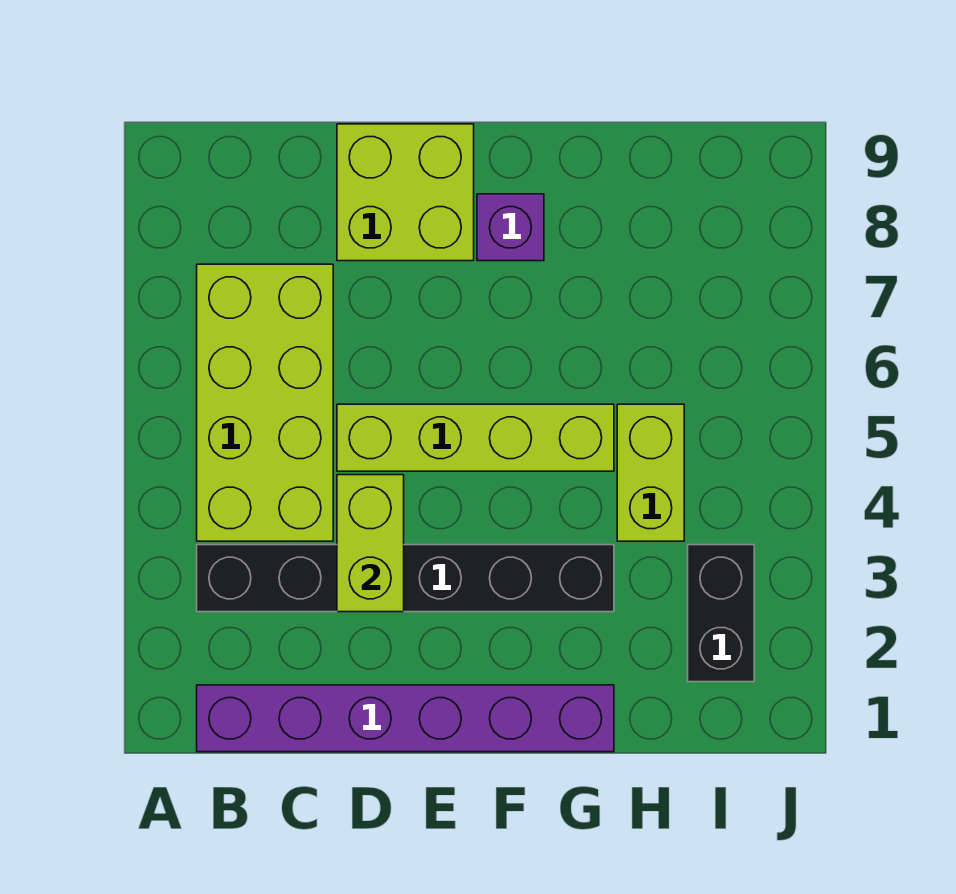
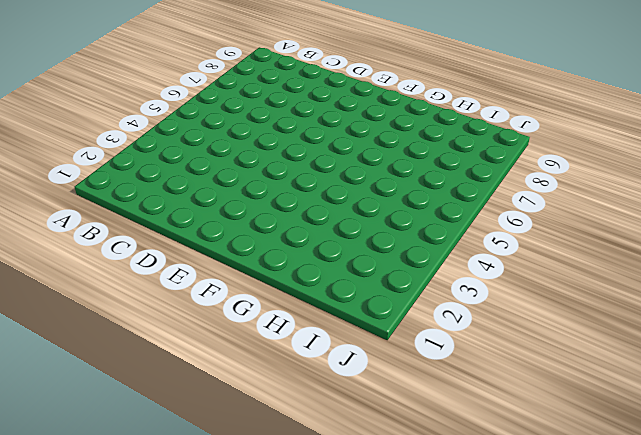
none -> purple 1x6 brick [197,685,614,752]
none -> black 1x6 brick [197,545,614,612]

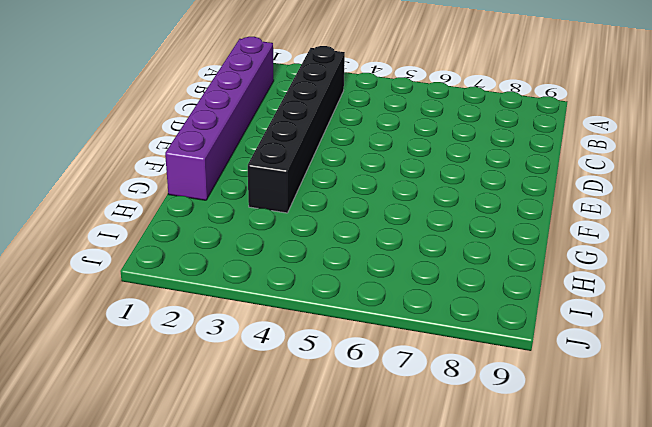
none -> lime 2x4 brick [197,264,333,541]
none -> lime 1x4 brick [337,404,614,471]

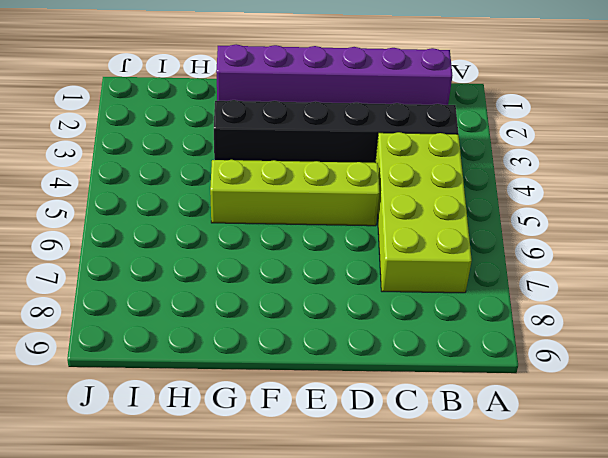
none -> lime 2x2 brick [337,124,474,261]
none -> purple 1x1 brick [477,194,544,261]

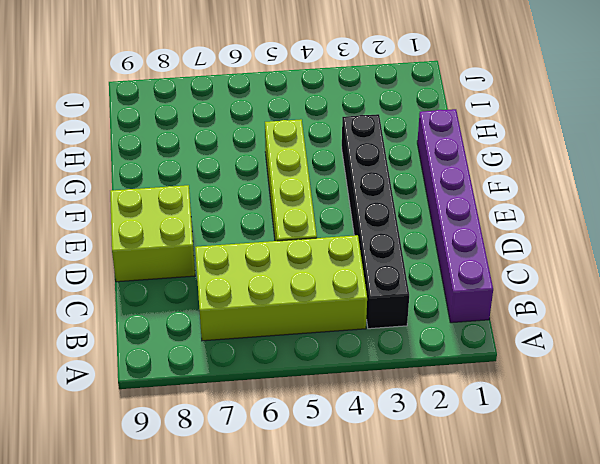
none -> purple 1x1 brick [477,194,544,261]
none -> lime 1x2 brick [617,404,684,541]

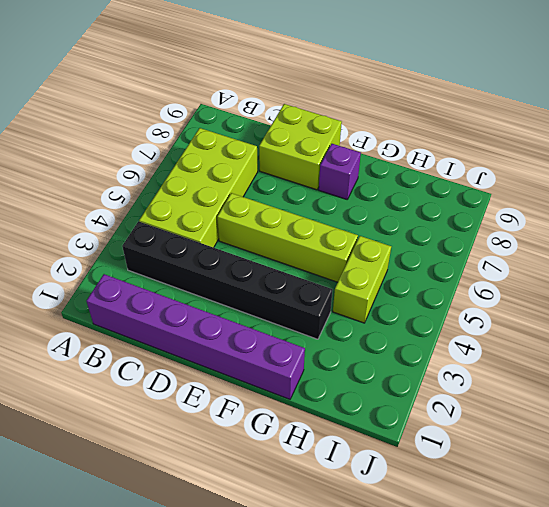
none -> black 1x2 brick [688,545,754,682]
none -> lime 1x2 brick [337,475,404,612]

